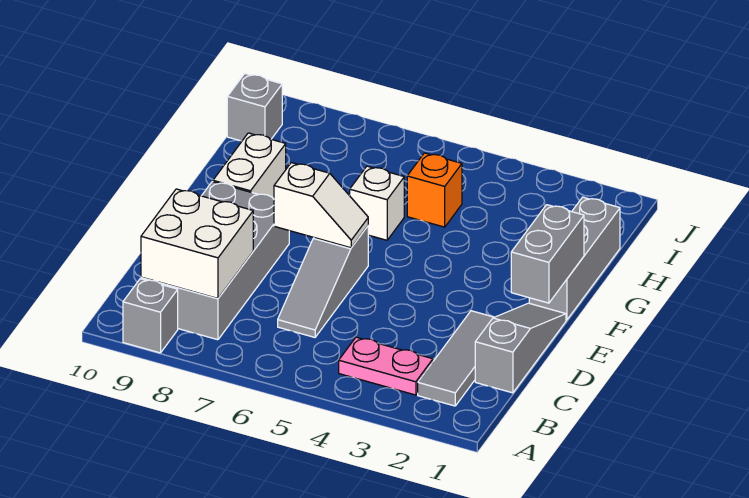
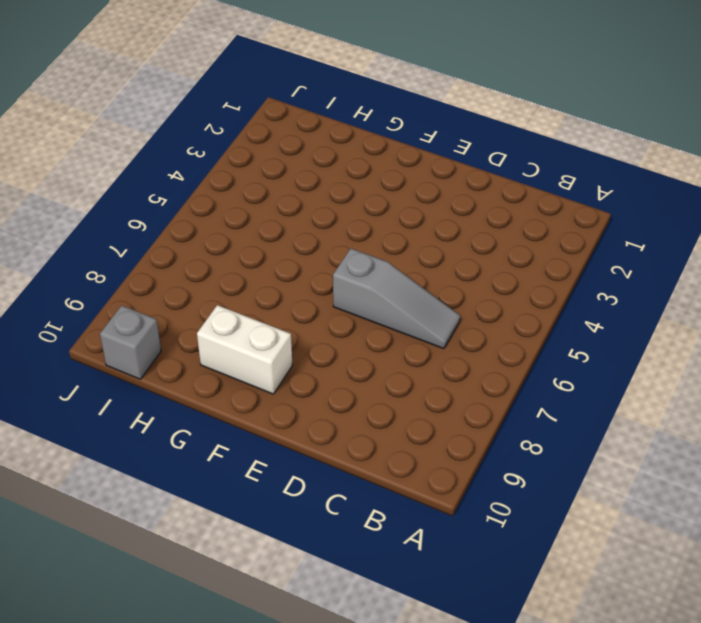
none -> grey 1x1 brick [123,279,178,353]
none -> grey 1x3 tile [418,311,494,406]
none -> pink 1x2 plate [339,337,433,395]

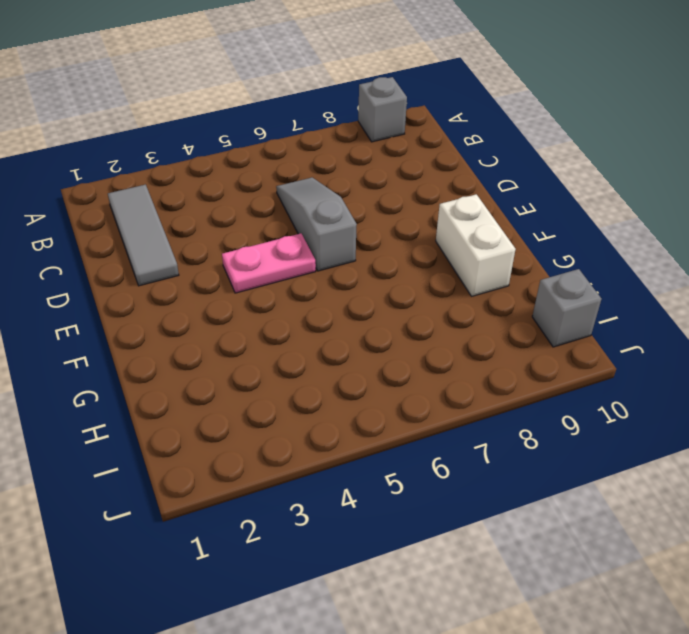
pink 1x2 plate [222,233,316,293] -> pink 1x2 plate moved to [339,337,433,395]
none -> grey 2x4 brick [141,182,289,340]
none -> grey 1x3 slope [475,303,566,393]
none -> grey 1x3 brick [529,197,620,320]

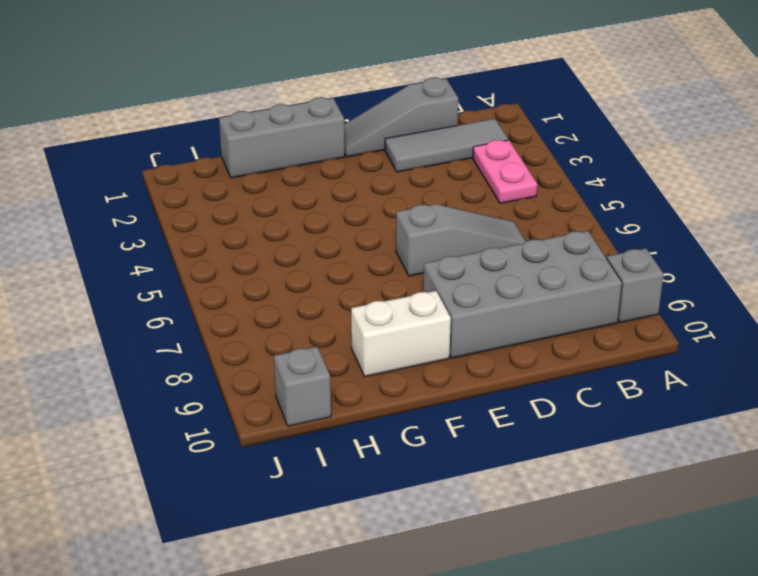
none -> white 1x1 brick [349,166,404,240]
none -> orange 1x1 brick [407,153,462,227]
none -> white 2x2 brick [141,189,253,299]

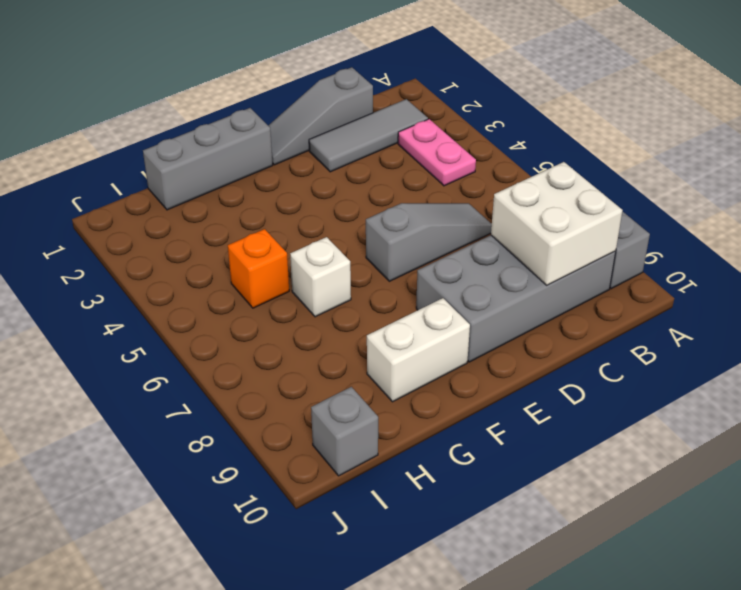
none -> grey 1x2 brick [511,205,584,303]
none -> white 1x2 slope [274,163,368,248]

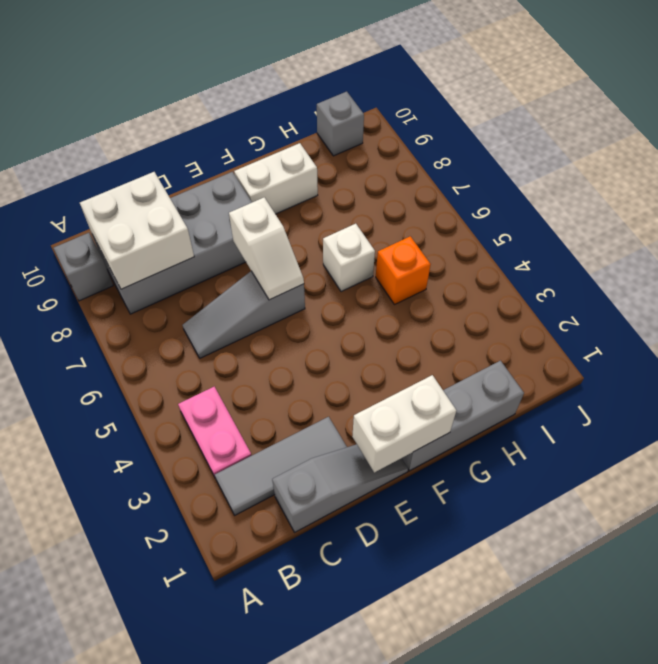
white 1x2 brick [352,375,456,472] -> grey 1x2 brick [511,205,584,303]

